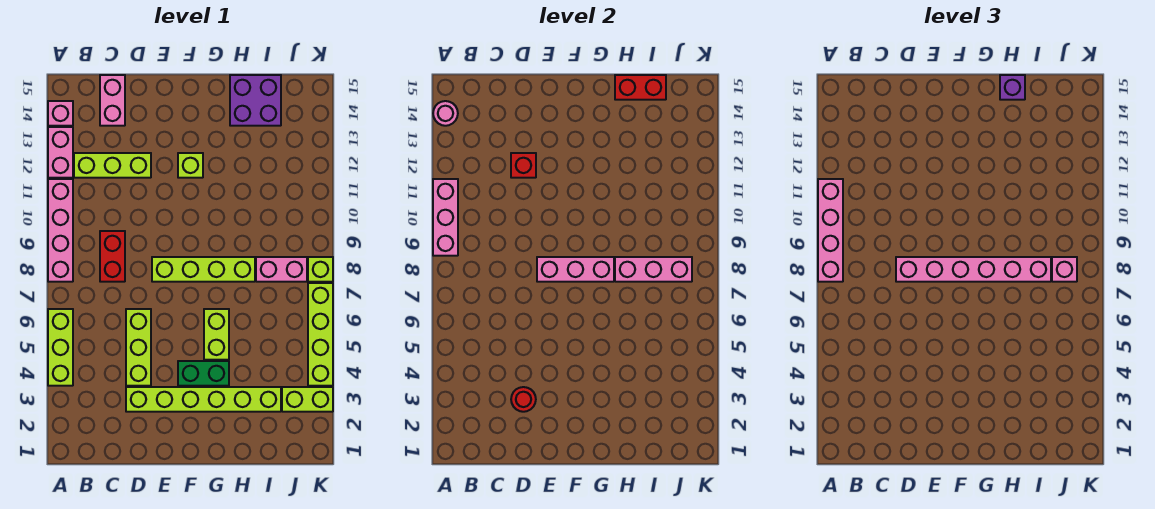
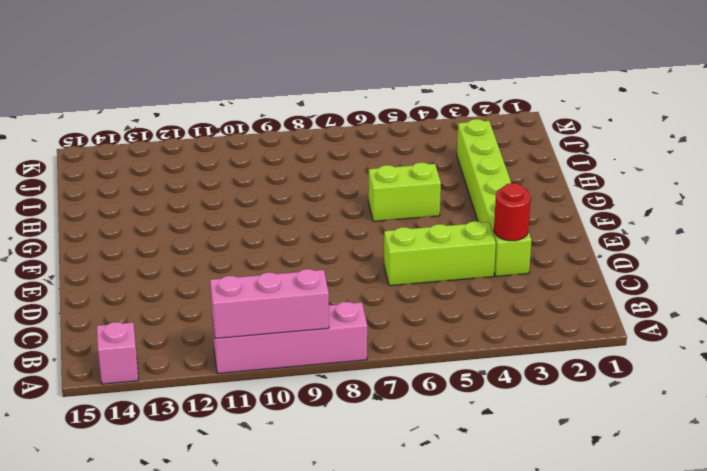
none -> lime 1x3 brick [48,309,73,386]
none -> pink 1x2 brick [48,127,73,178]
none -> lime 1x3 brick [74,153,151,178]

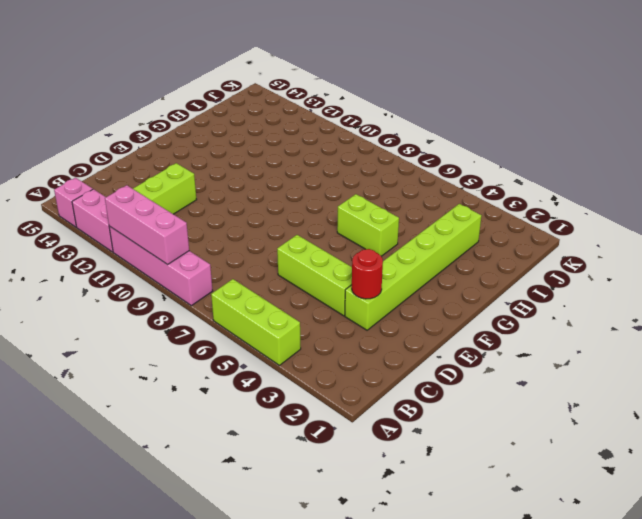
none -> red 1x2 brick [100,231,125,282]
none -> pink 1x2 brick [100,75,125,126]
none -> lime 1x4 brick [152,257,255,282]

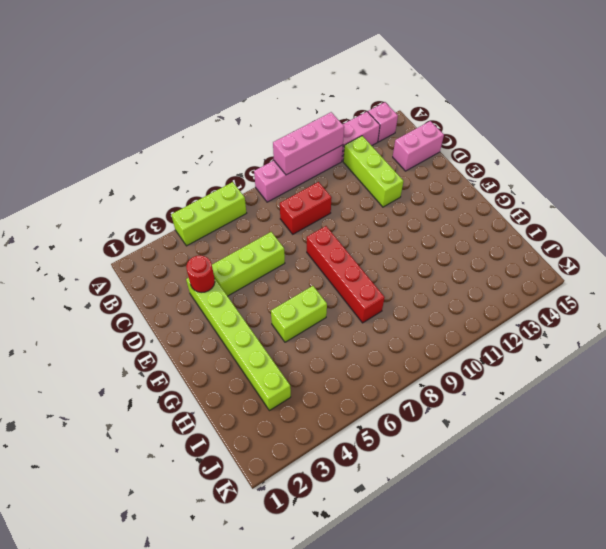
red 1x4 brick [307,226,385,323] -> lime 1x4 brick [152,257,255,282]
none -> green 1x2 brick [178,361,229,386]
none -> lime 1x1 brick [178,153,203,178]
none -> purple 2x2 brick [230,75,281,126]

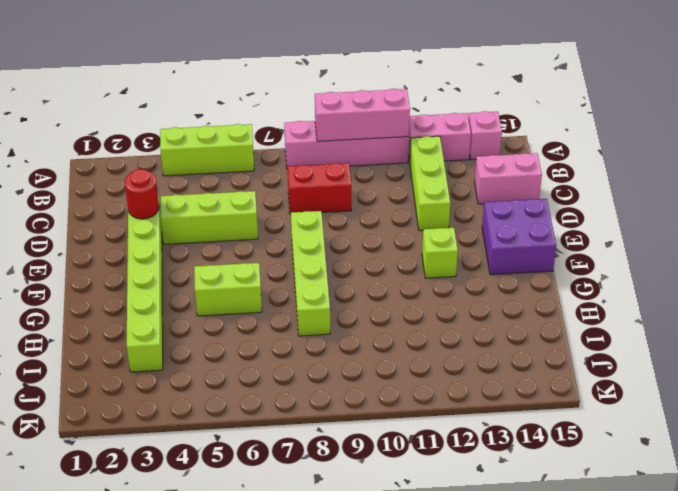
purple 2x2 brick [482,199,556,275] -> purple 2x2 brick moved to [230,75,281,126]
none -> green 1x2 brick [178,361,229,386]
none -> pink 1x2 brick [256,257,307,282]
none -> lime 1x2 brick [282,387,333,412]

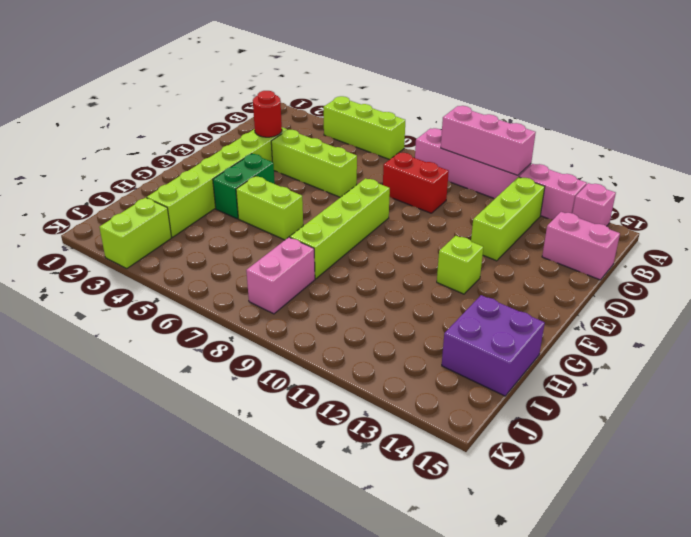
none -> lime 1x4 brick [308,283,333,386]
none -> lime 1x1 brick [308,257,333,282]
none -> pink 1x1 round brick [433,101,458,126]

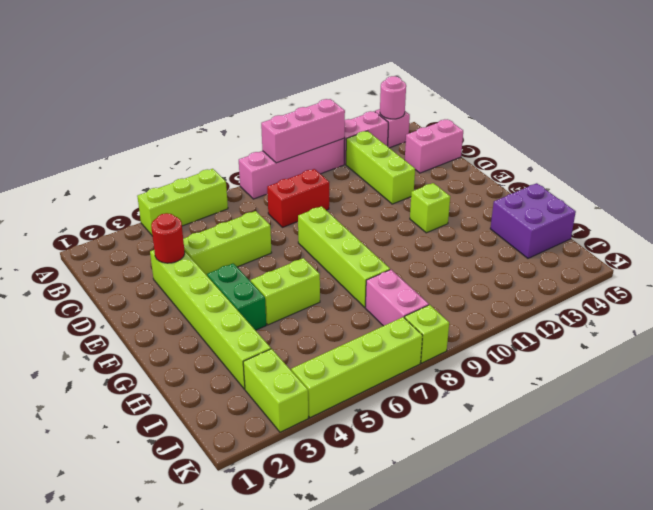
none -> red 1x1 brick [511,153,536,178]
none -> pink 1x3 brick [537,257,614,282]
none -> pink 1x3 brick [615,257,692,282]

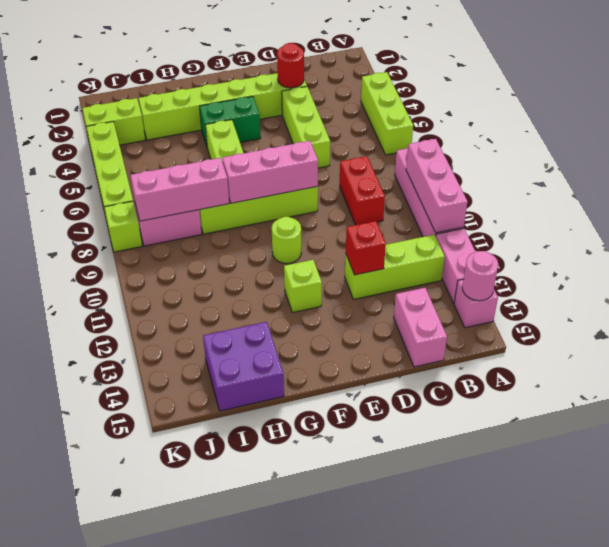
lime 1x1 round brick [272,217,301,263] -> none
none -> red 1x2 brick [615,75,666,100]
none -> pink 1x4 brick [818,179,843,282]
none -> pink 1x6 brick [896,257,1051,282]

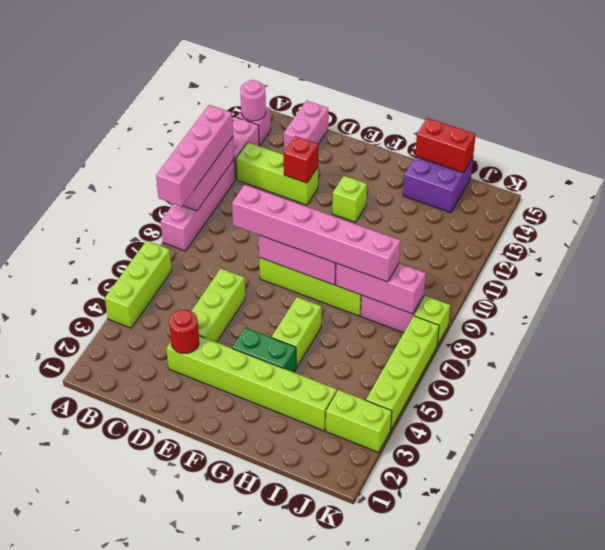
none -> red 1x2 brick [100,231,125,282]
none -> purple 1x1 brick [1000,75,1025,100]
none -> pink 1x1 brick [1052,257,1077,282]

